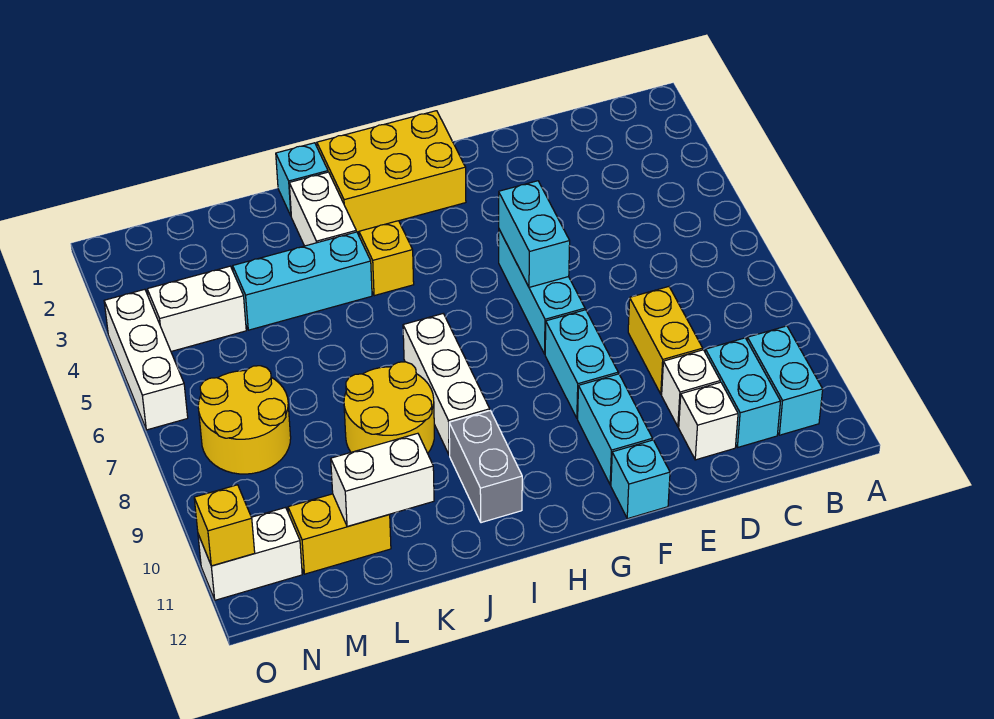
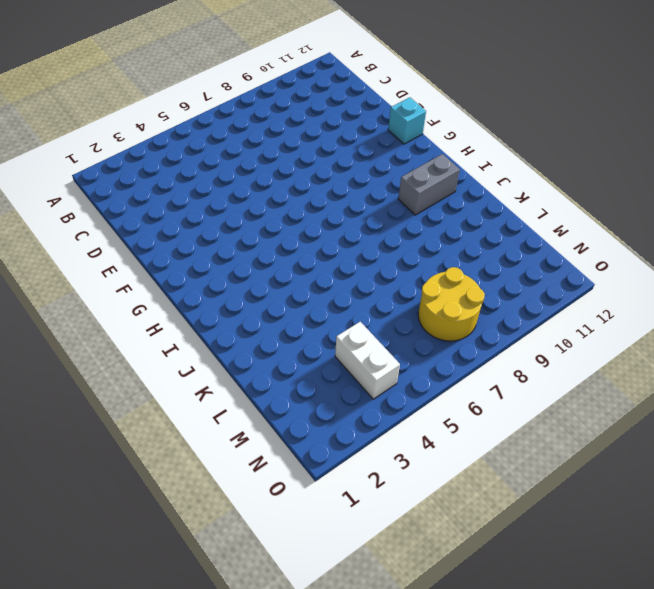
none -> cyan 1x2 brick [747,326,823,435]
none -> cyan 1x2 brick [705,338,780,448]
none -> yellow 1x2 brick [628,287,703,394]

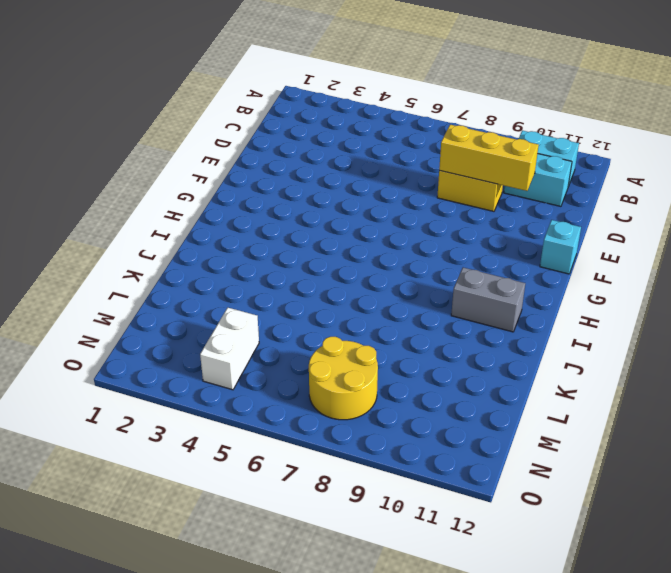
yellow 1x3 brick [439,125,539,191] -> none
none -> white 1x1 brick [662,350,720,427]
none -> white 1x1 brick [679,382,738,460]
none -> cyan 1x3 brick [499,230,585,354]

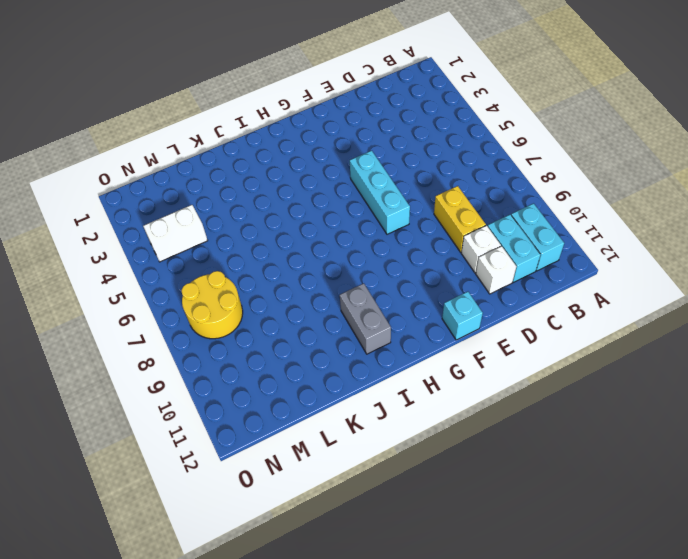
none -> cyan 1x2 brick [545,310,618,418]
none -> cyan 1x2 brick [578,374,653,485]
none -> yellow 2x3 brick [317,111,466,232]

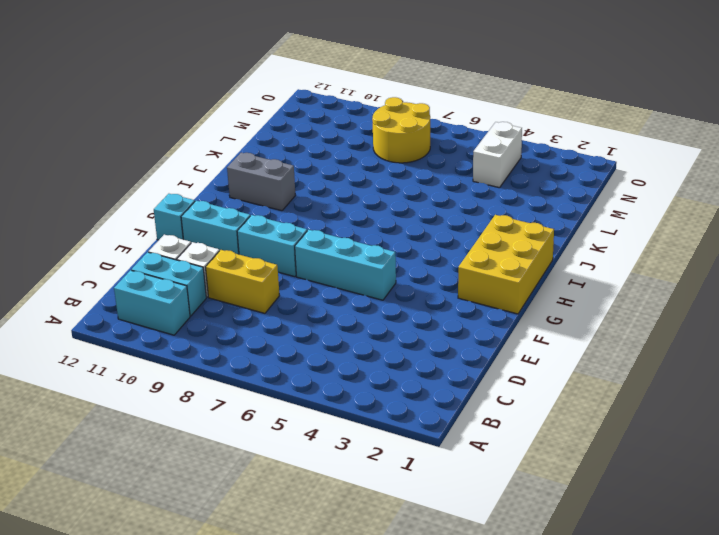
none -> yellow 1x1 brick [359,221,414,296]
none -> white 1x3 brick [403,314,490,455]
none -> cyan 1x1 brick [276,143,328,215]

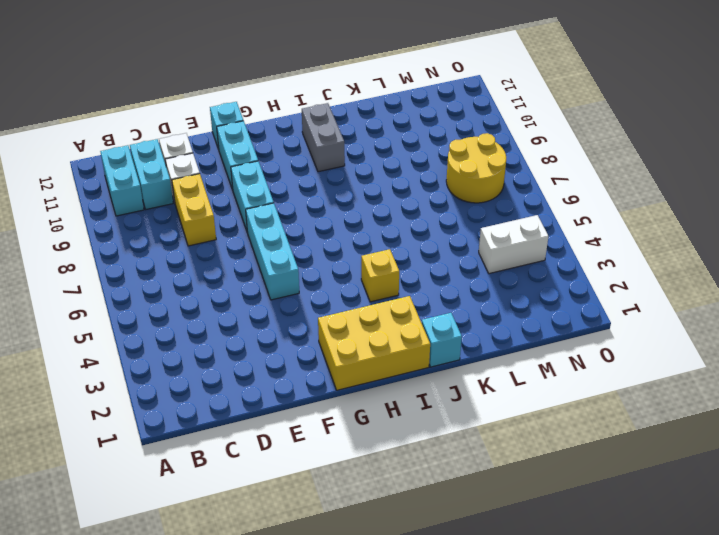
none -> white 1x3 brick [403,314,490,455]
none -> white 1x2 brick [289,172,356,246]
none -> cyan 1x3 brick [233,232,372,330]

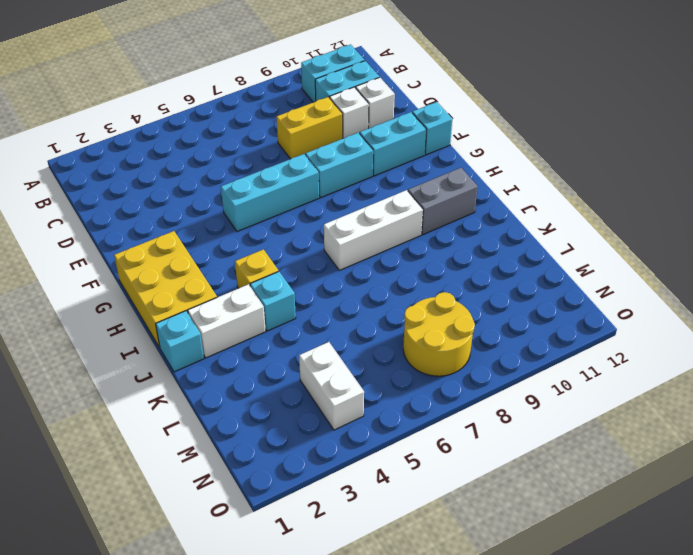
cyan 1x1 brick [250,271,296,331] -> cyan 1x3 brick [233,232,372,330]
none -> yellow 2x2 round brick [344,362,434,453]
none -> yellow 1x2 brick [288,494,391,574]
none -> white 1x2 brick [198,507,302,600]

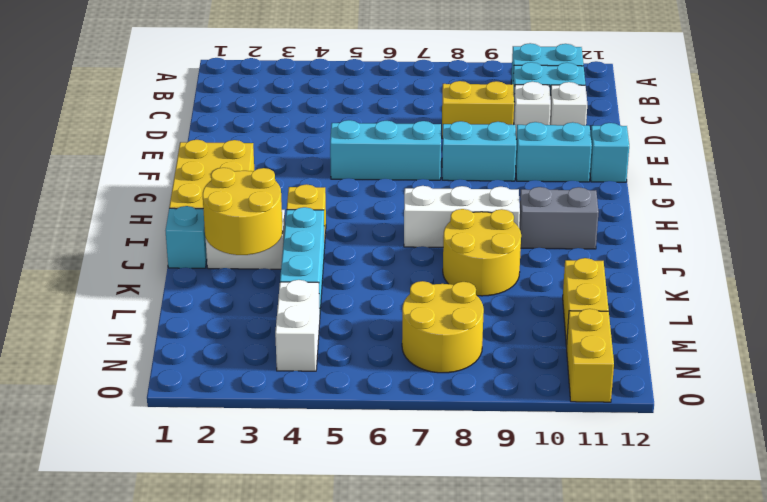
yellow 2x2 round brick [203,168,283,255] -> none
yellow 1x2 brick [566,309,614,402] -> white 1x2 brick [198,507,302,600]
none -> white 1x3 brick [104,289,188,430]
none -> cyan 1x2 brick [499,181,570,287]
none -> white 1x2 brick [331,433,434,527]

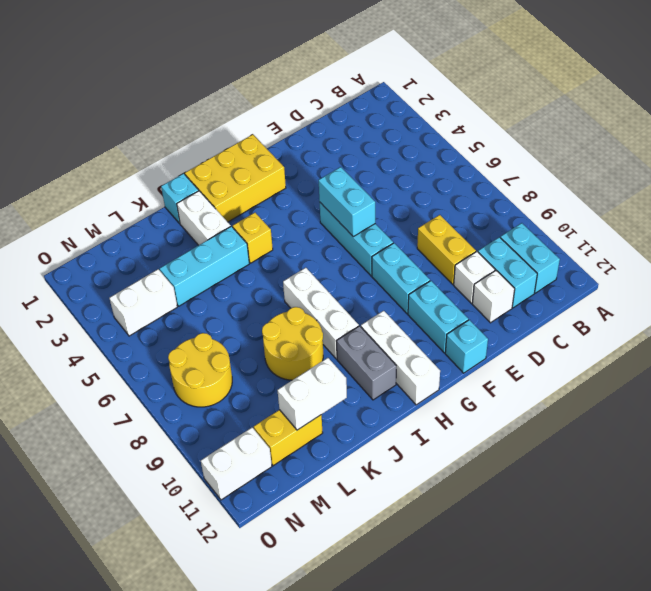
white 1x3 brick [361,311,440,405] -> white 1x3 brick moved to [104,289,188,430]
none -> yellow 1x1 brick [194,485,255,566]

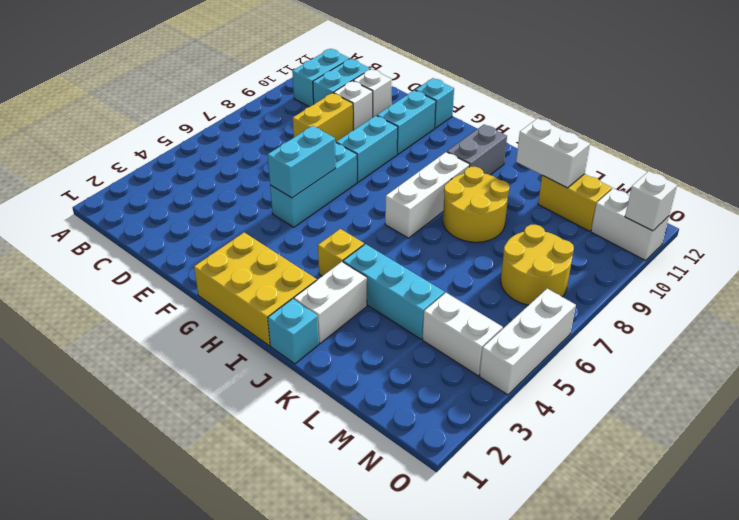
white 1x1 brick [625,171,677,231] -> yellow 1x1 brick [194,485,255,566]

